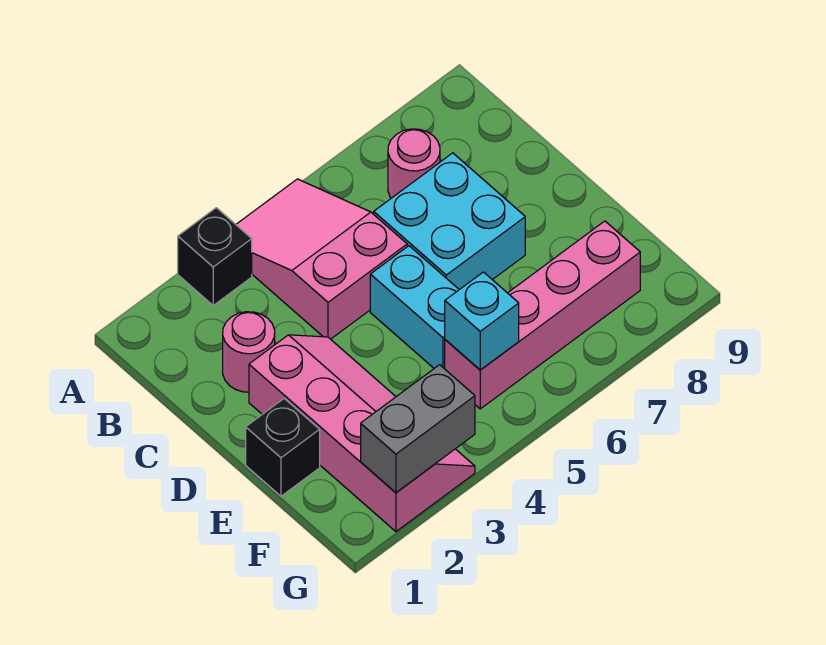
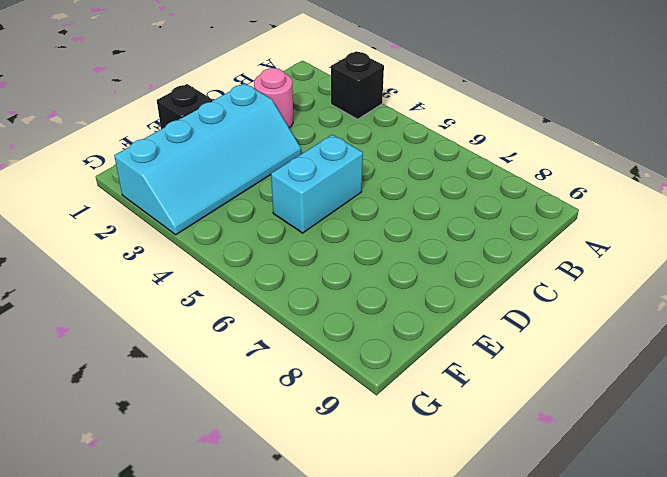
cyan 2x4 slope [114,83,301,235] -> pink 2x4 slope [249,335,475,532]
none -> pink 2x3 slope [236,179,407,339]
none -> pink 1x1 round brick [388,129,440,198]

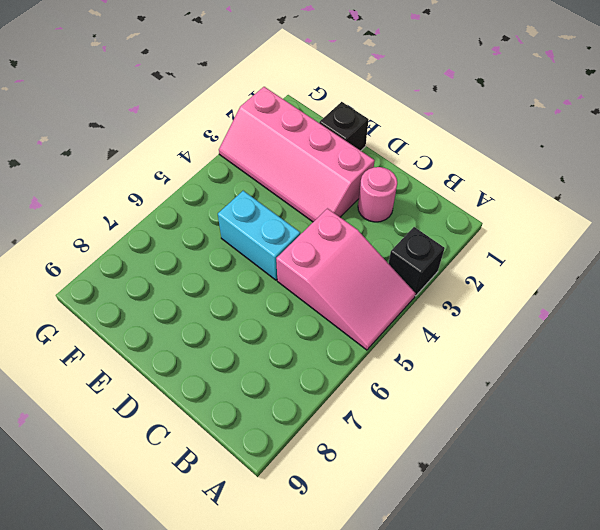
none -> pink 1x1 round brick [388,129,440,198]
none -> cyan 2x2 brick [374,153,525,290]

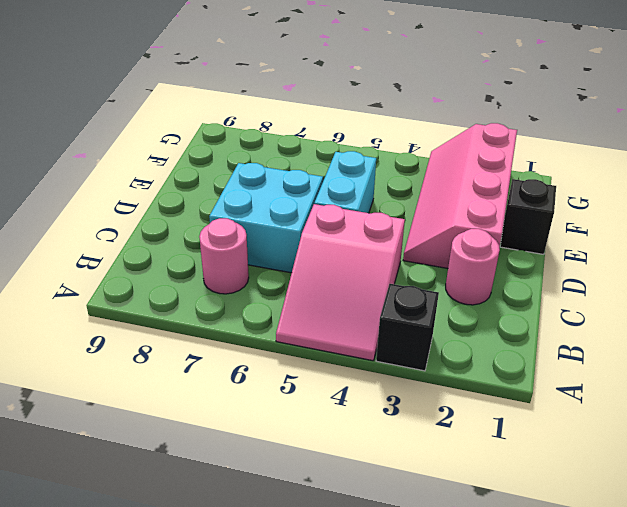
none -> pink 1x4 brick [445,221,640,409]
none -> cyan 1x1 brick [445,272,519,370]

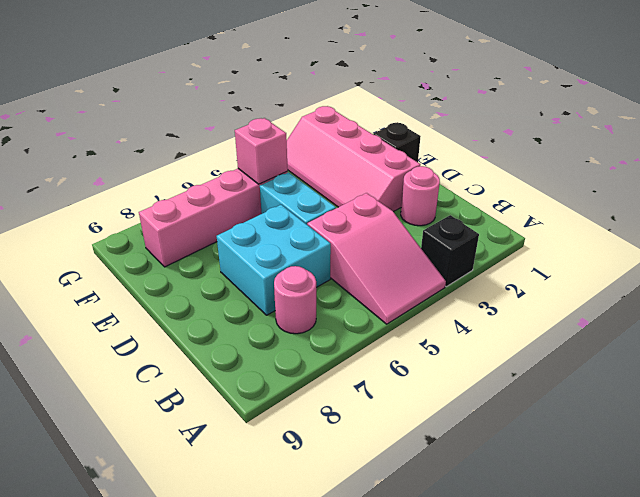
pink 1x1 brick [235,118,288,184] -> cyan 1x1 brick [445,272,519,370]
none -> grey 1x2 brick [361,365,475,493]

